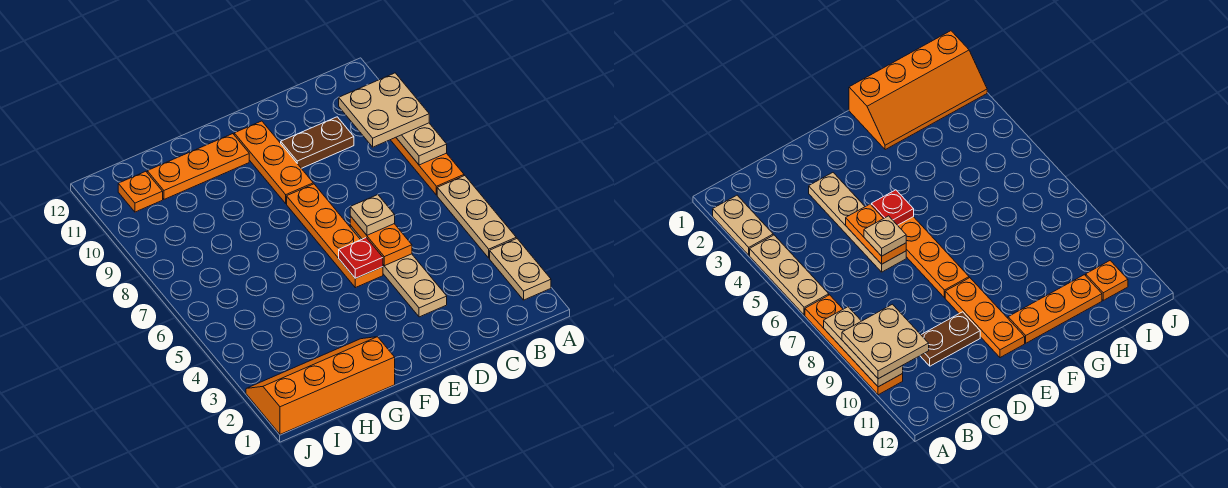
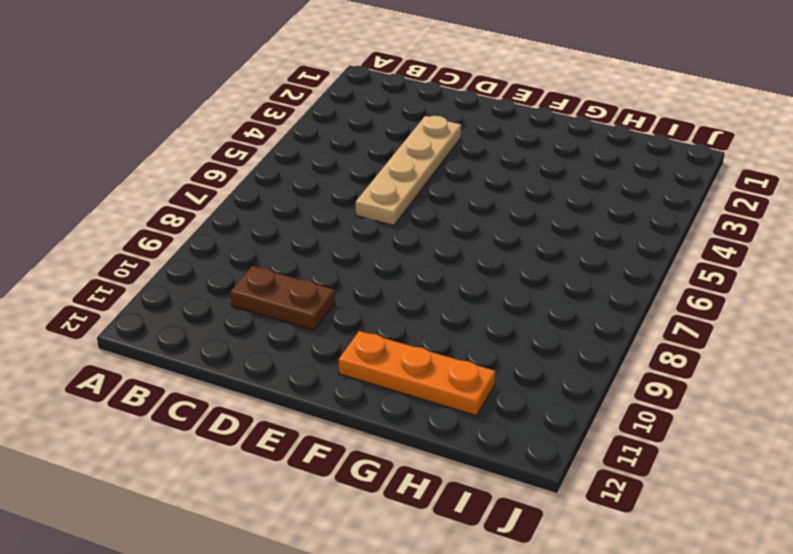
none -> tan 1x2 plate [490,238,551,300]
none -> tan 1x3 plate [437,176,516,258]
none -> orange 1x4 plate [391,137,464,195]

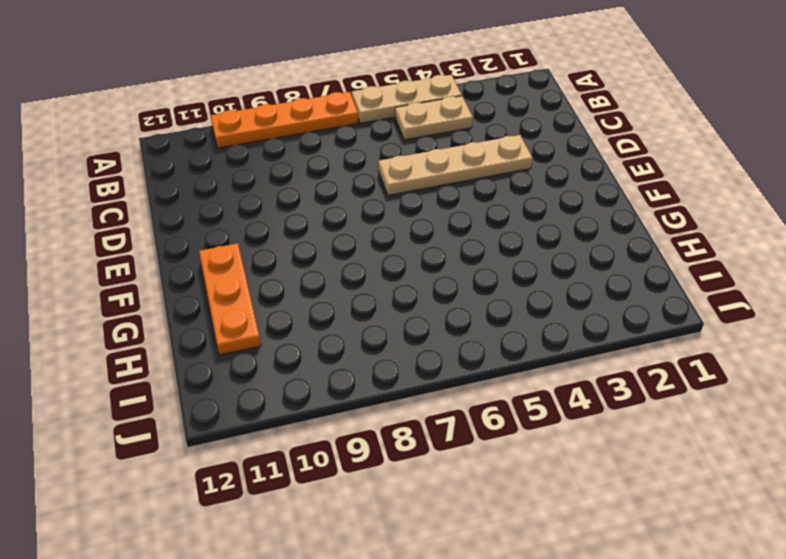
tan 1x2 plate [395,96,473,140] -> tan 1x2 plate moved to [490,238,551,300]
none -> brown 1x2 plate [281,117,354,168]
none -> orange 1x4 plate [287,184,383,288]
none -> orange 1x3 plate [234,121,313,204]

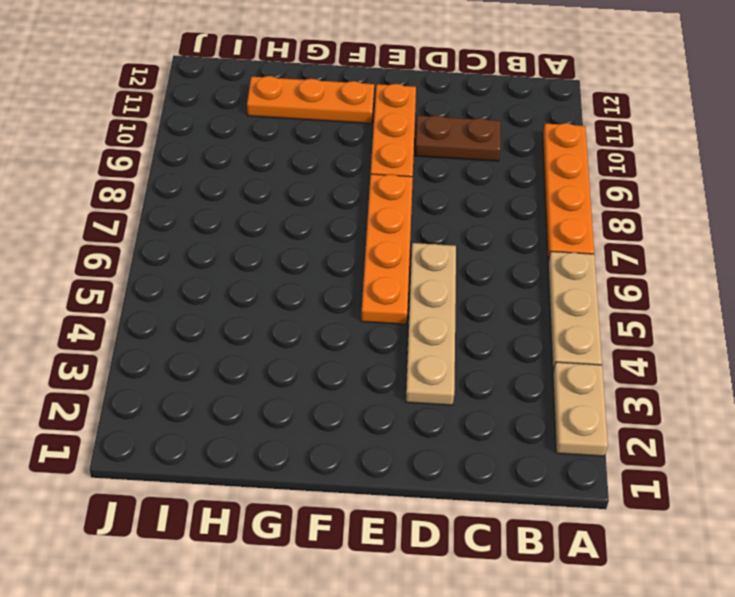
none -> orange 2x4 slope [246,337,395,434]
none -> orange 1x1 plate [118,171,163,212]
none -> tan 1x3 plate [396,123,447,165]

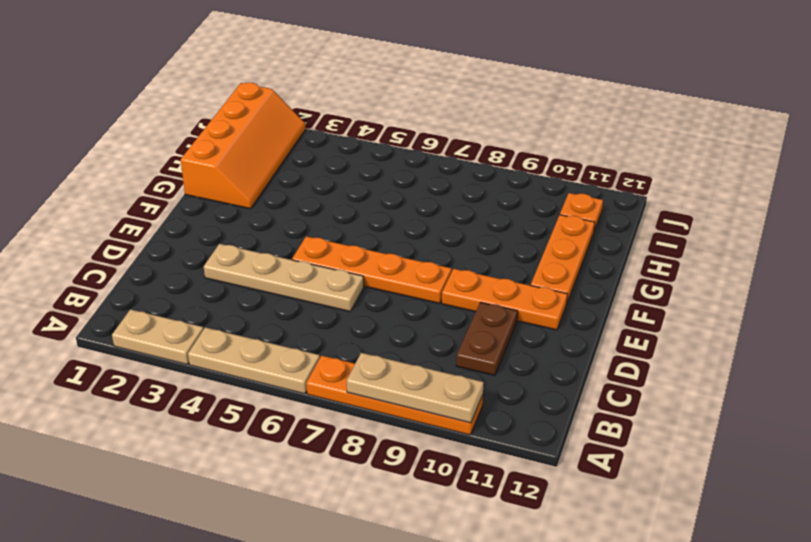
none -> orange 1x2 plate [350,216,412,266]
none -> red 1x1 plate [339,238,383,278]
none -> tan 2x2 plate [339,73,429,147]

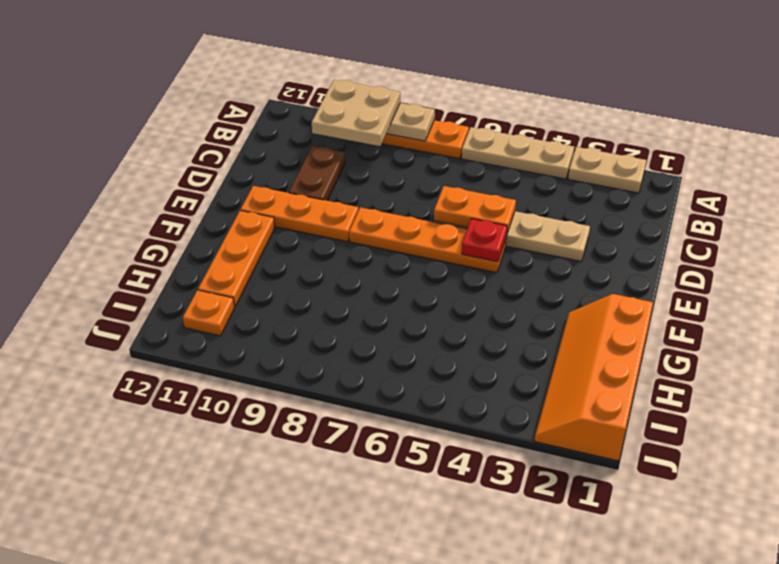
none -> tan 1x1 plate [350,195,395,235]

